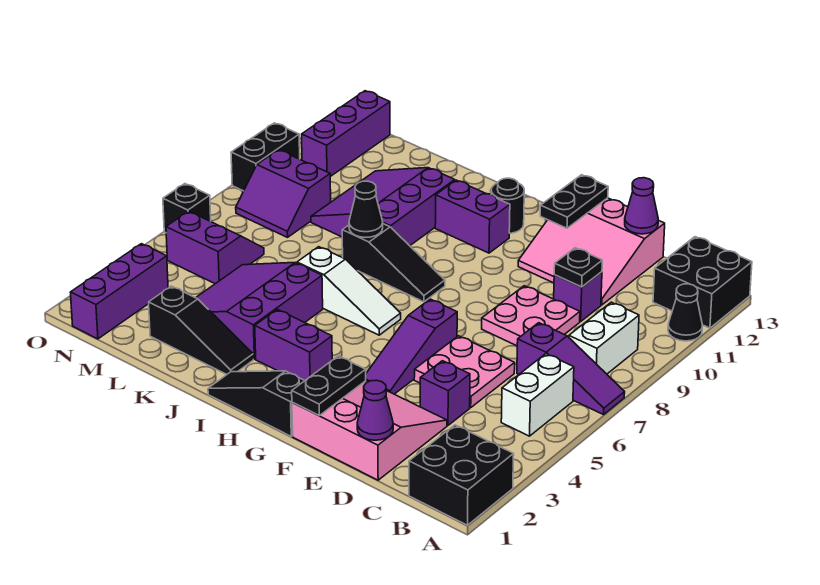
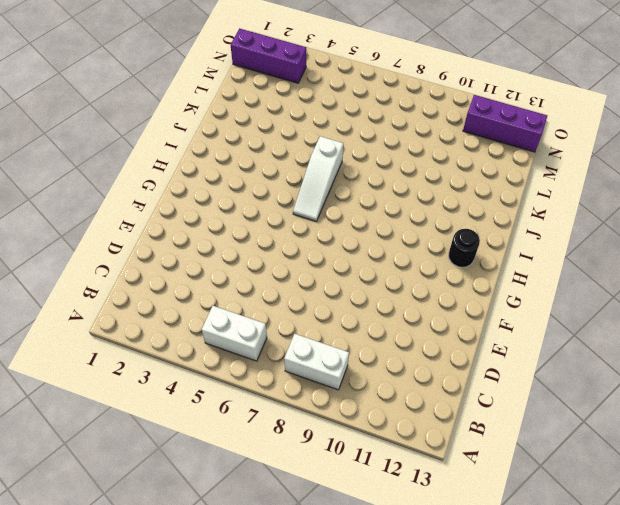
none -> black 2x2 brick [409,425,514,525]
none -> purple 1x3 slope [517,323,625,415]
none -> black 1x1 cone [668,284,703,341]
none -> black 2x2 brick [653,237,752,328]

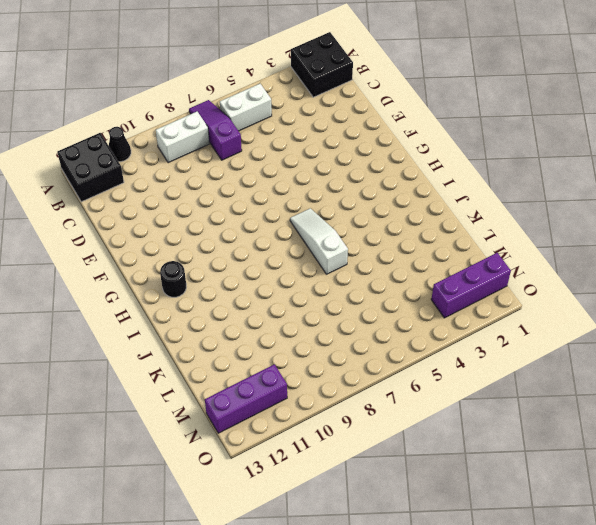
none -> pink 3x3 slope [292,381,447,480]
none -> purple 1x1 brick [420,361,470,425]
none -> pink 2x2 plate [414,336,515,408]
none -> pink 2x2 plate [482,286,580,346]

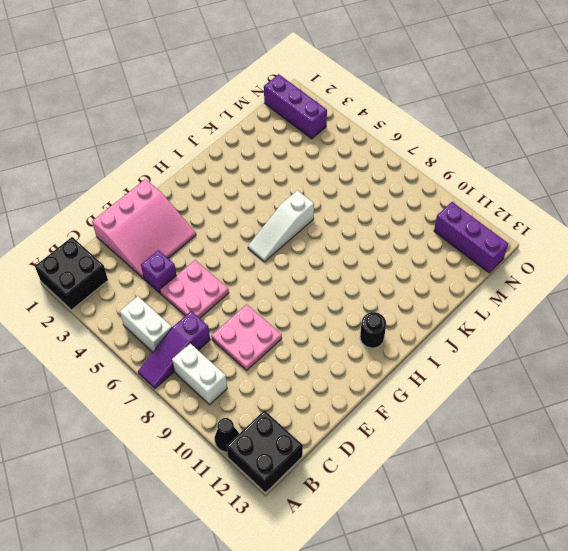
none -> purple 1x1 brick [554,272,602,322]
none -> pink 3x3 slope [518,198,665,305]
none -> purple 1x3 slope [366,299,457,394]
none -> black 1x3 slope [208,371,305,436]

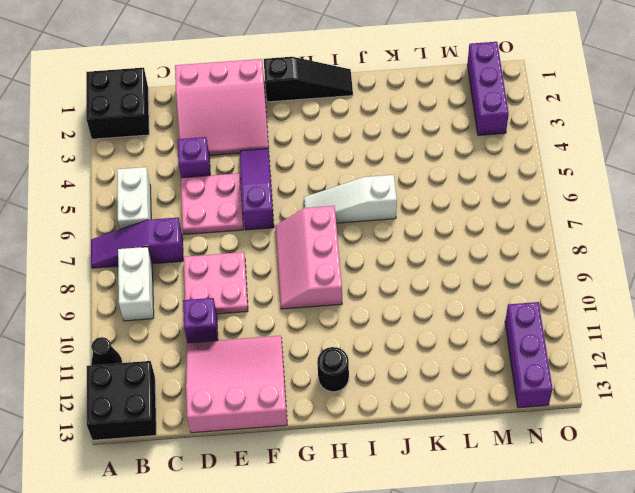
pink 2x3 slope [275,206,342,309] -> black 1x3 slope [342,224,445,302]
none -> purple 1x2 brick [255,309,332,380]
none -> purple 1x2 brick [435,180,510,253]
none -> black 1x3 slope [149,286,253,374]
none -> purple 3x3 slope [196,263,323,359]

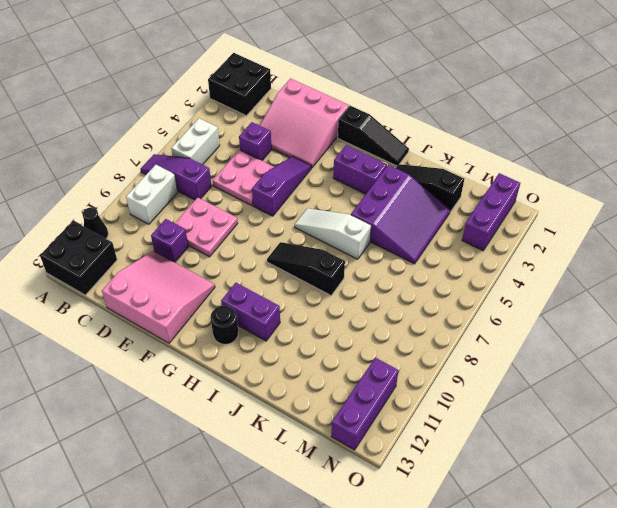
none -> purple 3x3 slope [311,168,455,246]
none -> purple 2x2 slope [166,211,264,284]
none -> purple 2x2 slope [236,150,331,237]
none -> black 1x1 brick [163,184,211,233]

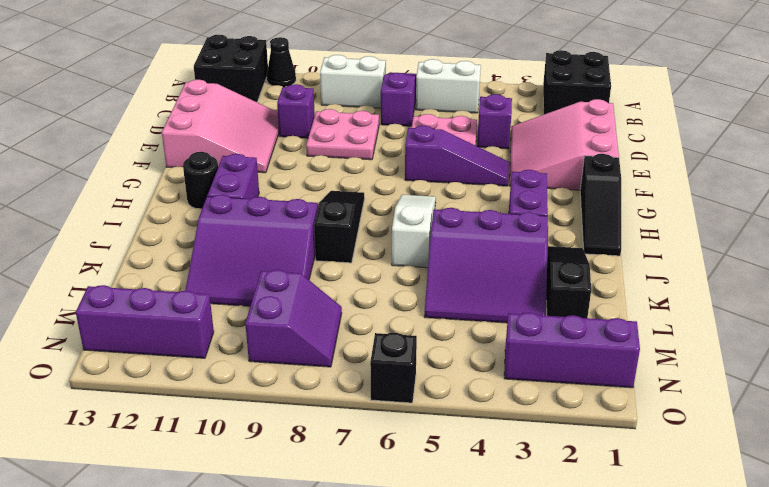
none -> purple 2x2 slope [166,211,264,284]
none -> black 1x2 brick [231,123,300,191]
none -> purple 1x1 cone [357,380,393,440]
none -> black 1x1 plate [554,248,602,287]

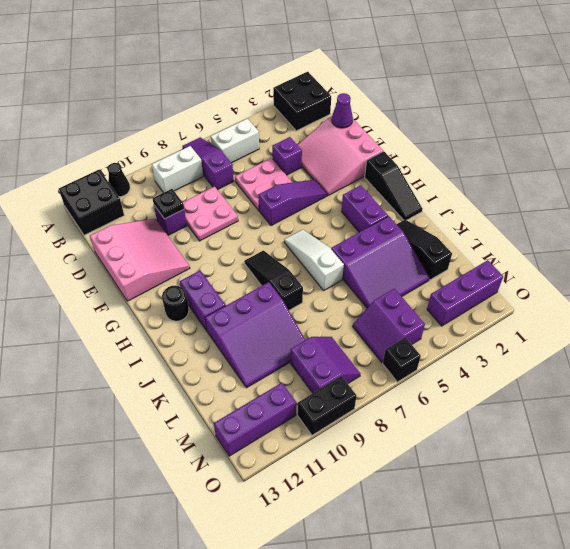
none -> purple 1x1 cone [625,178,658,234]
none -> black 1x2 plate [292,356,366,415]
none -> black 1x2 plate [540,175,608,228]
none -> black 1x1 cone [349,181,383,237]

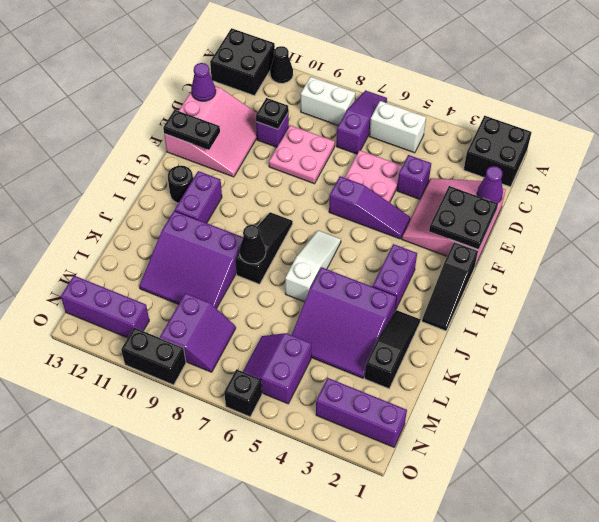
black 2x2 plate [429,186,498,250] -> black 1x2 plate [292,356,366,415]

